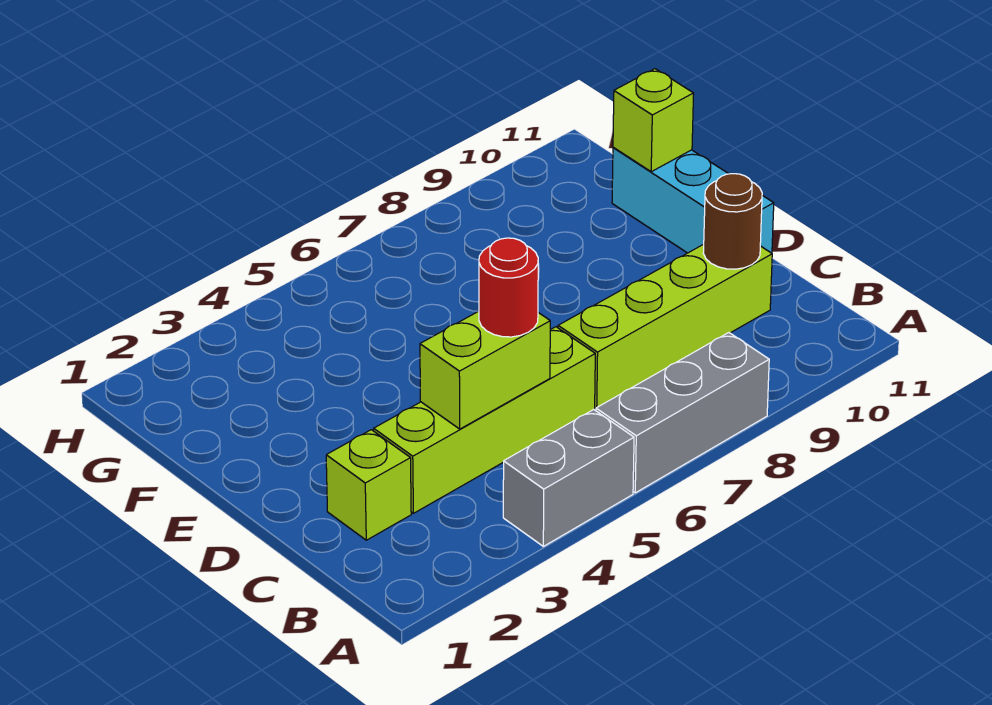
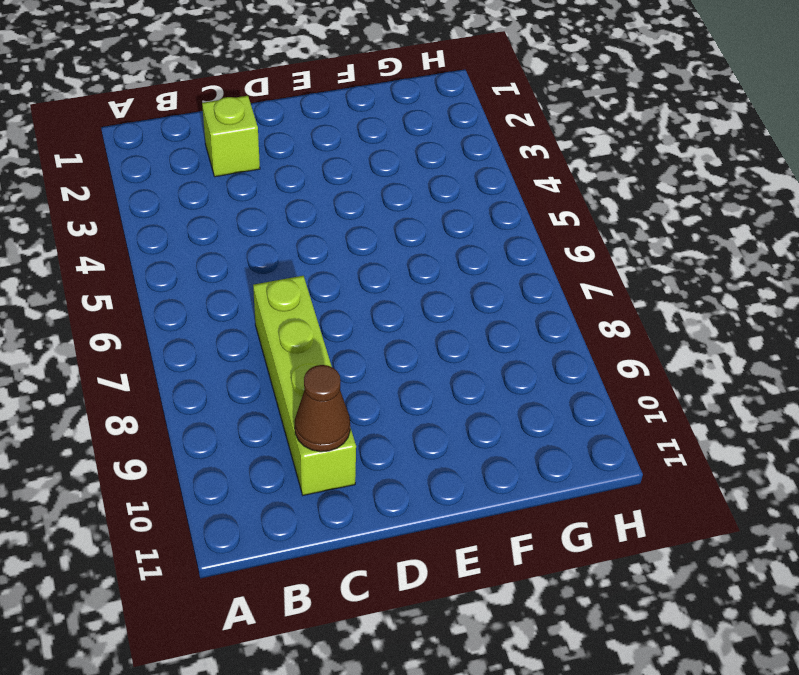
brown 1x1 cone [295,365,350,452] -> brown 1x1 round brick [703,174,762,269]
none -> grey 1x2 brick [503,410,634,546]
none -> grey 1x3 brick [596,333,769,493]

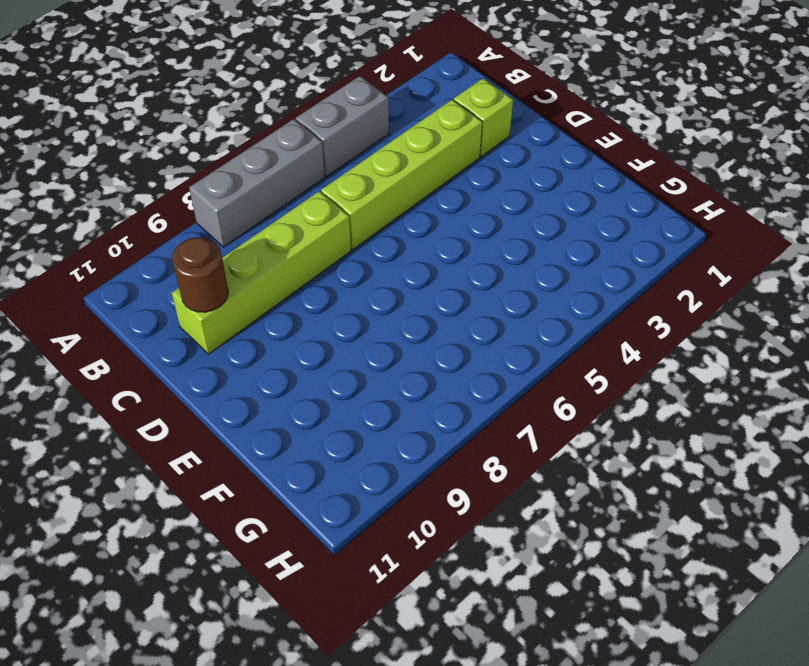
none -> cyan 1x3 brick [612,148,774,253]
none -> lime 1x2 brick [420,311,550,429]

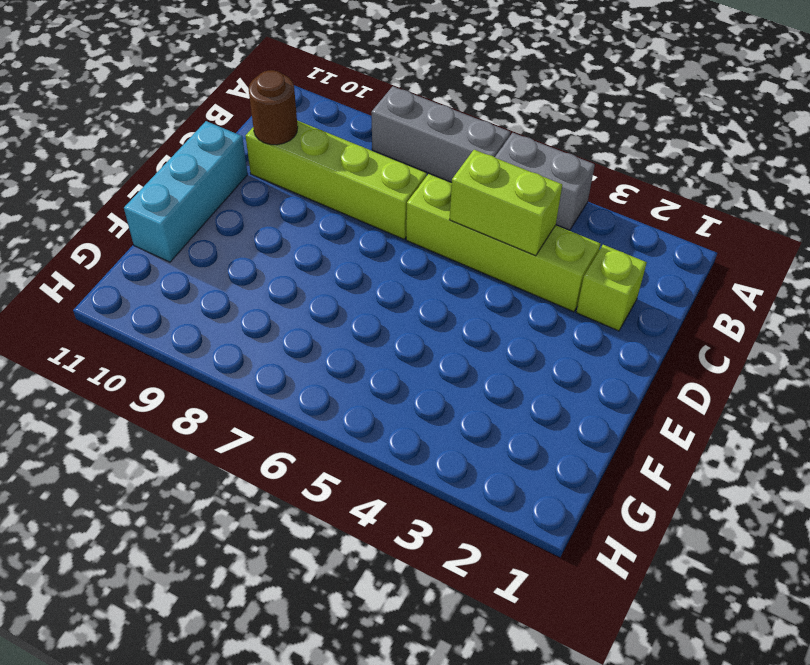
none -> lime 1x1 brick [613,69,694,172]
none -> red 1x1 round brick [479,238,538,337]

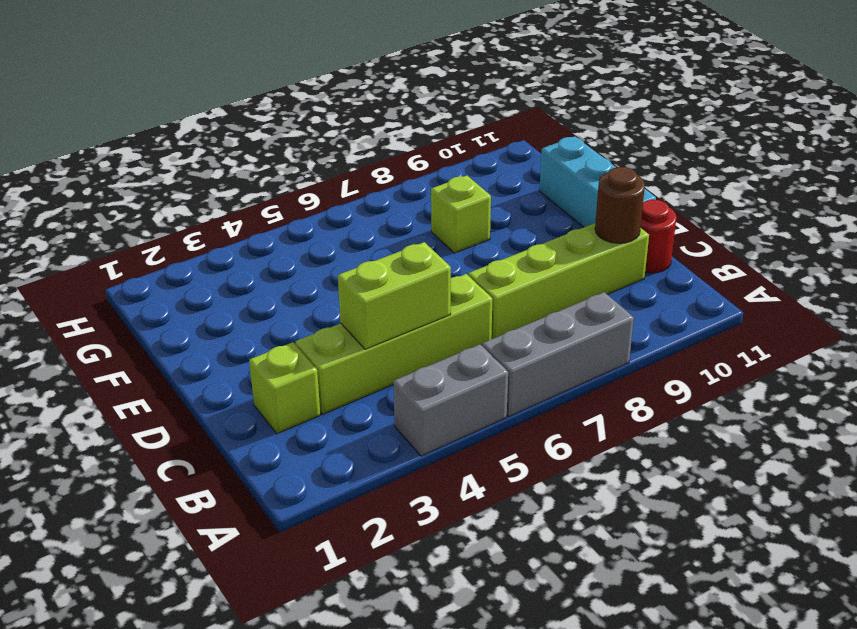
red 1x1 round brick [640,200,677,273] -> red 1x1 round brick moved to [479,238,538,337]
lime 1x1 brick [431,176,491,253] -> lime 1x1 brick moved to [613,69,694,172]

